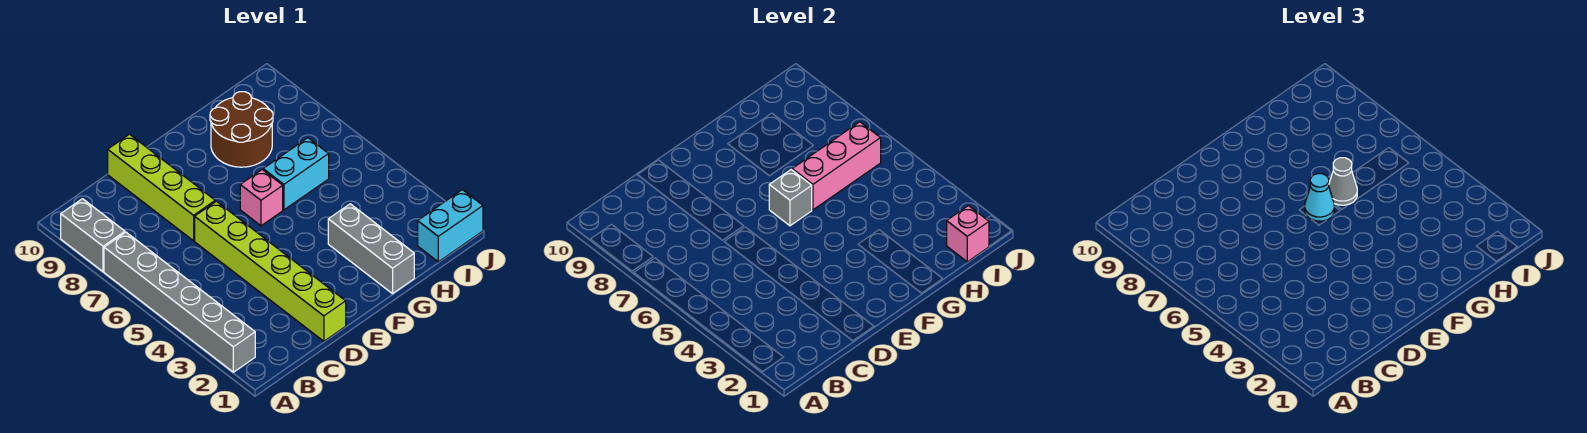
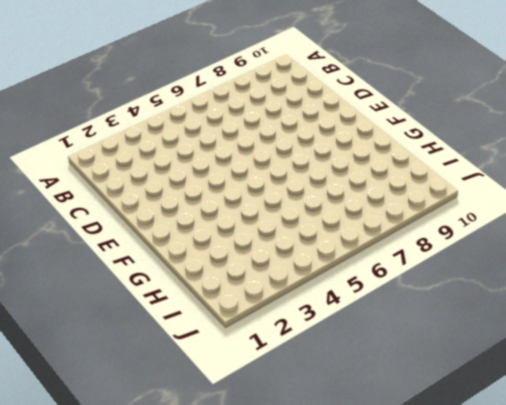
none -> grey 1x6 brick [104,232,255,372]
none -> grey 1x2 brick [61,199,125,272]
none -> lime 1x6 brick [195,201,346,341]

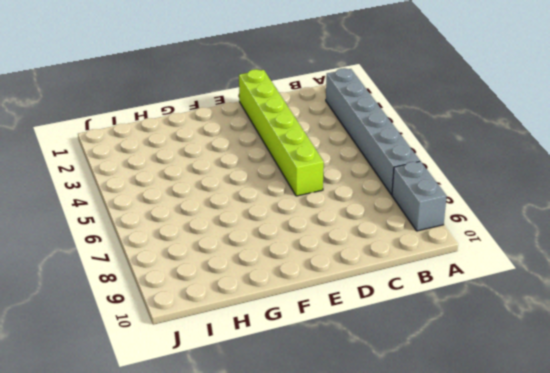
none -> lime 1x4 brick [108,134,215,241]
none -> pink 1x1 brick [240,170,283,226]
none -> grey 1x3 brick [328,204,414,294]

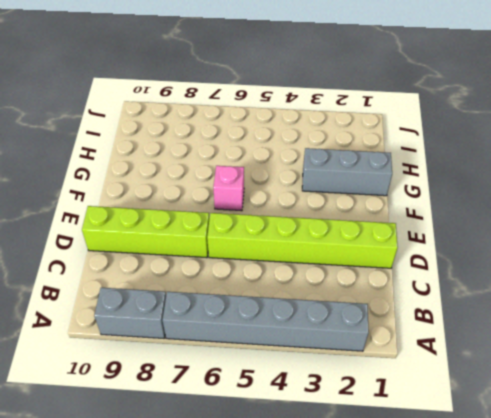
none -> cyan 1x2 brick [263,138,329,210]
none -> brown 2x2 round brick [210,92,273,167]
none -> cyan 1x2 brick [418,190,483,262]

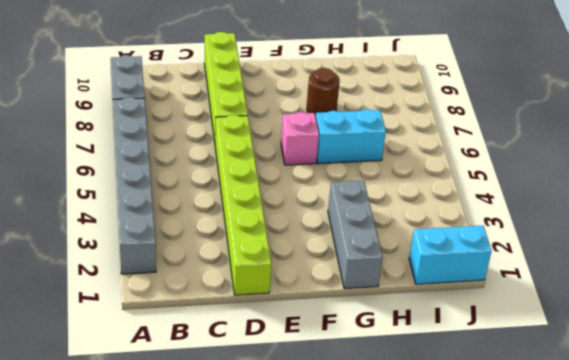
brown 1x1 round brick [307,68,340,117] -> brown 2x2 round brick [210,92,273,167]
none -> grey 1x1 brick [769,170,812,226]
none -> pink 1x3 brick [792,122,881,210]
none -> pink 1x1 brick [947,206,989,262]

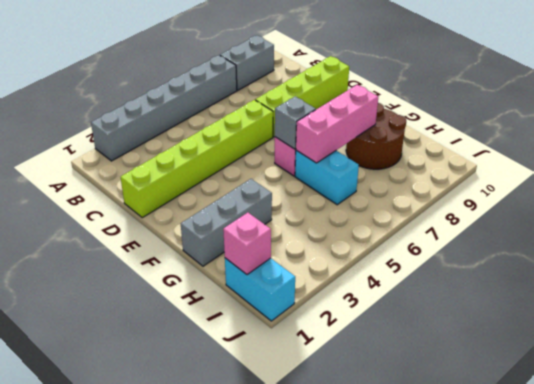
pink 1x3 brick [296,85,378,163] -> pink 1x3 brick turned to [792,122,881,210]
none -> cyan 1x1 cone [1305,174,1334,221]
none -> grey 1x1 cone [1329,158,1357,205]

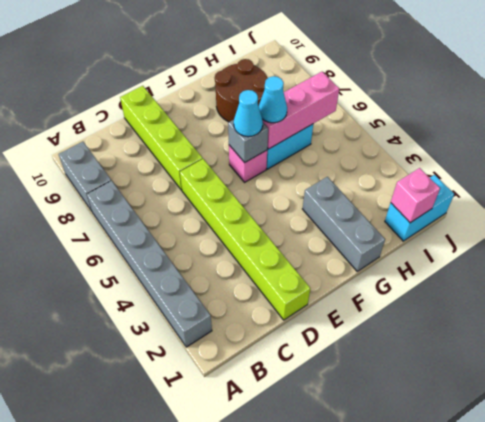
cyan 1x1 cone [259,76,287,123] -> grey 1x1 cone [1329,158,1357,205]

